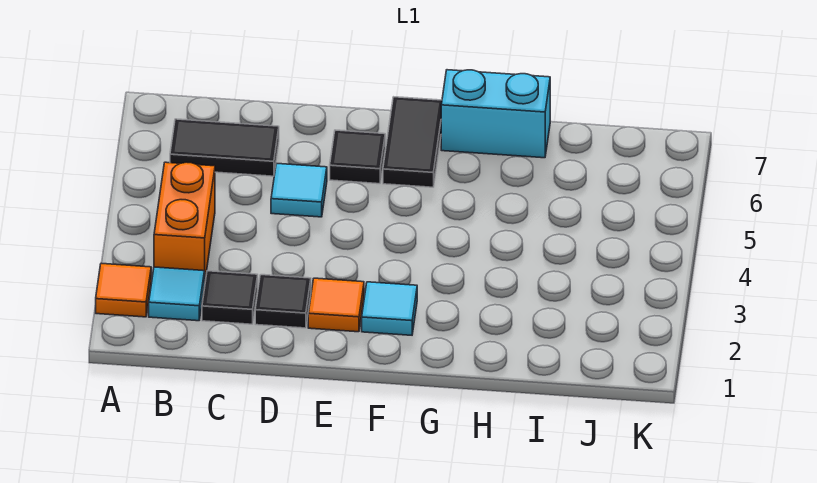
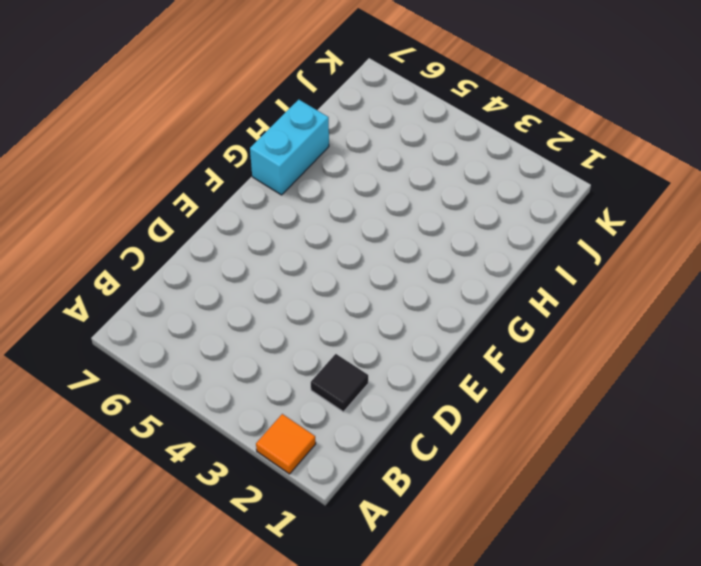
none -> cyan 1x1 tile [149,267,205,321]
none -> orange 1x2 brick [154,162,215,279]
none -> black 1x2 tile [170,119,279,176]

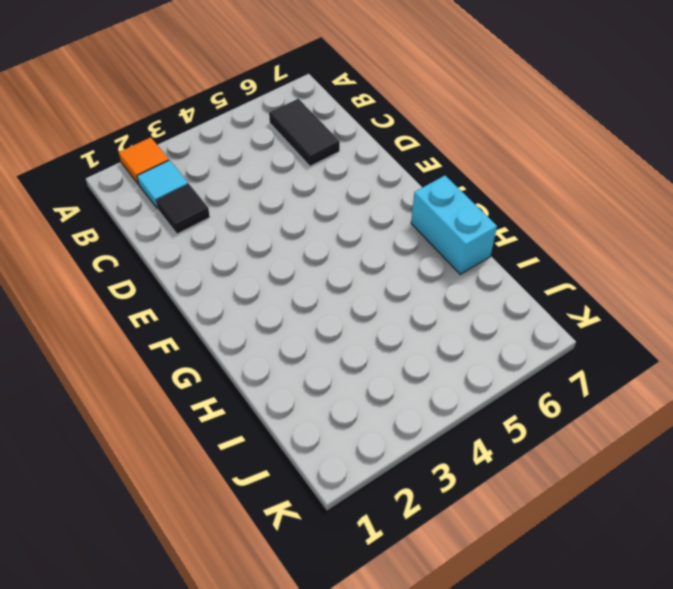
none -> orange 1x2 brick [154,162,215,279]
none -> black 1x1 tile [255,275,311,328]
none -> cyan 1x1 tile [271,163,327,217]

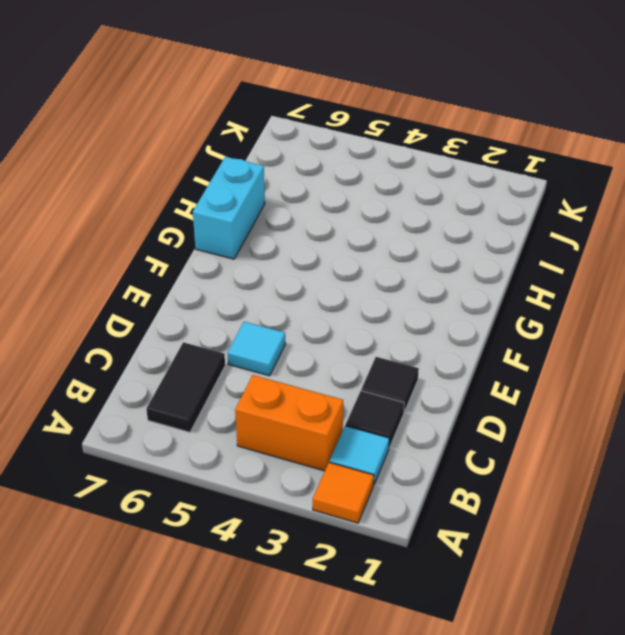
none -> orange 1x1 tile [308,278,364,332]
none -> black 1x1 tile [330,130,385,184]
none -> cyan 1x1 tile [362,282,417,335]

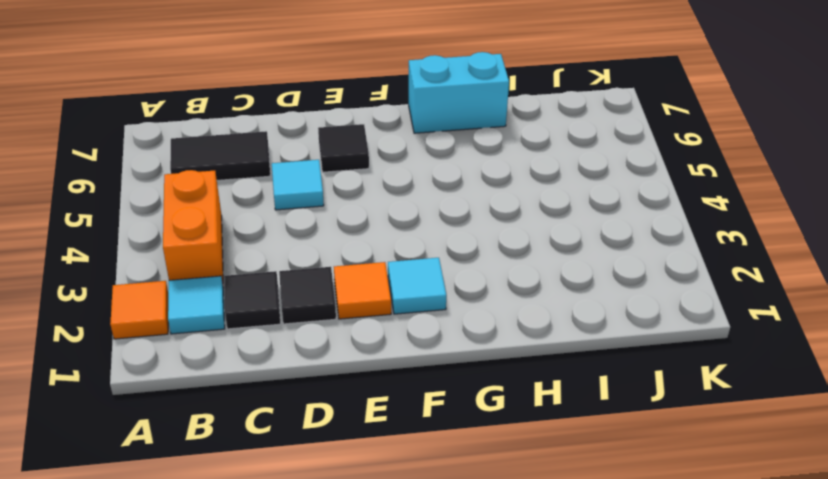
none -> black 1x2 tile [383,97,442,187]

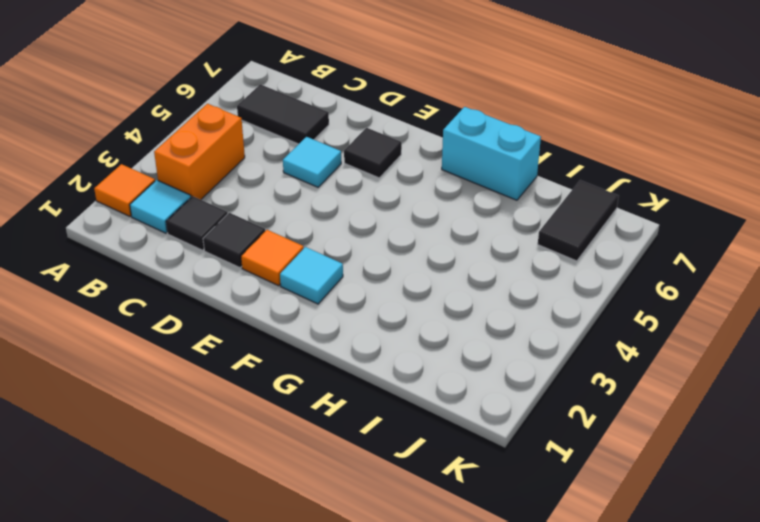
black 1x2 tile [538,180,619,261] -> black 1x2 tile moved to [383,97,442,187]

